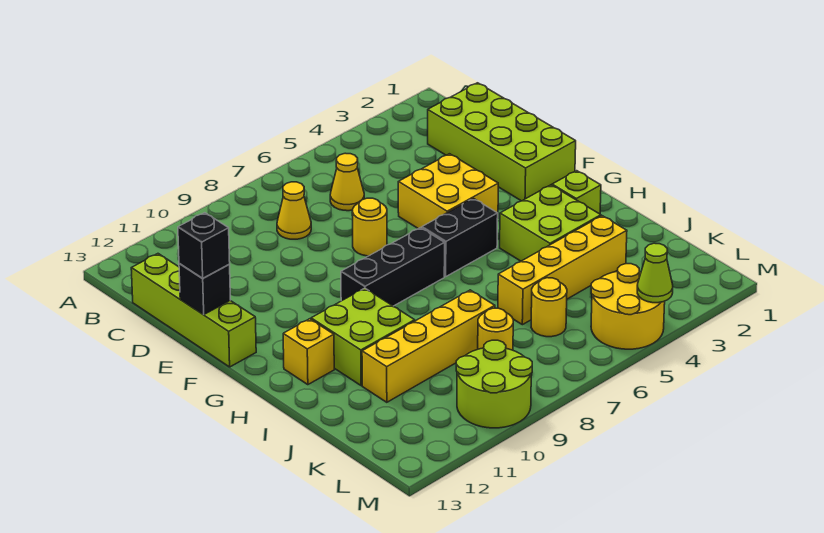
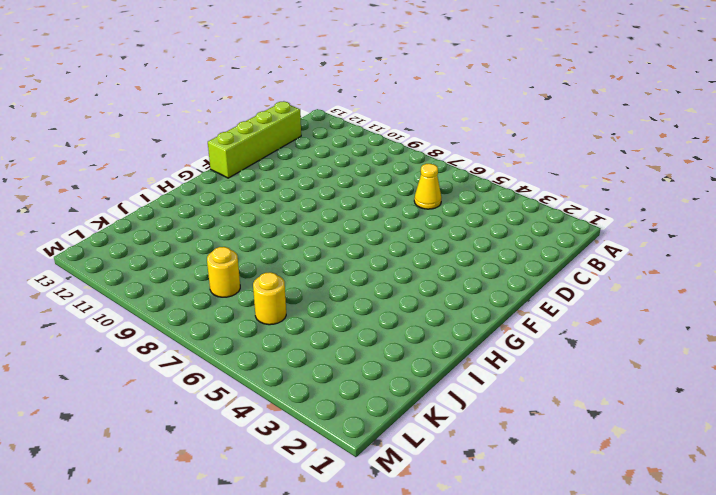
none -> lime 2x4 brick [428,83,576,201]
none -> yellow 1x1 cone [277,182,311,239]
none -> yellow 2x2 brick [398,154,498,229]

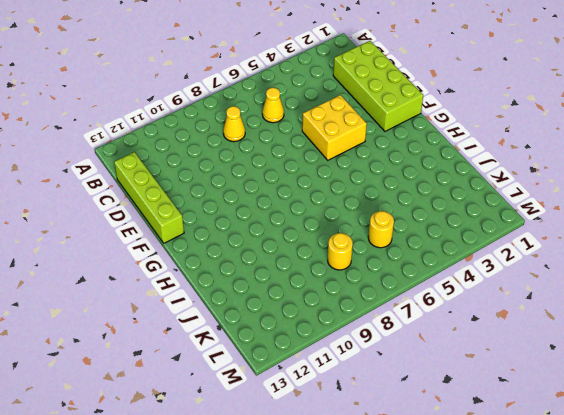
none -> yellow 1x1 round brick [352,198,387,256]
none -> black 1x2 brick [422,198,498,277]
none -> black 1x3 brick [341,228,445,306]

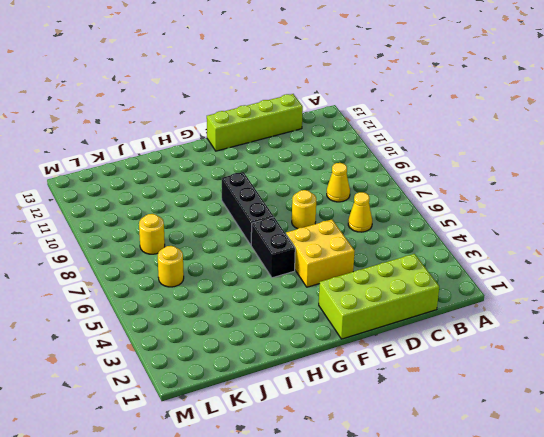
none -> lime 1x1 brick [552,171,601,214]
none -> lime 2x2 brick [500,185,601,261]
none -> lime 2x2 brick [311,288,415,386]

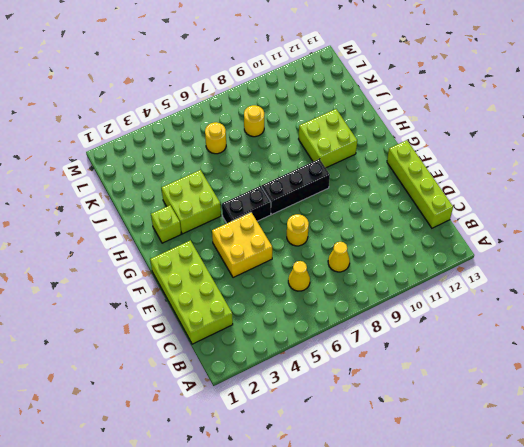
none -> yellow 1x1 brick [283,319,334,385]
none -> yellow 1x4 brick [498,216,627,325]
none -> yellow 1x4 brick [362,290,495,402]

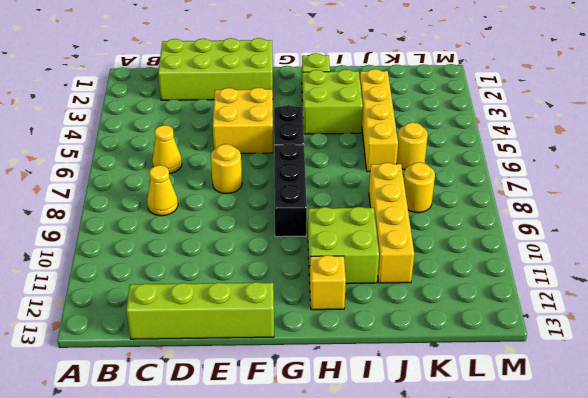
none -> yellow 2x2 round brick [591,264,665,349]
none -> lime 2x2 round brick [456,340,532,428]
none -> black 1x1 brick [179,264,230,315]

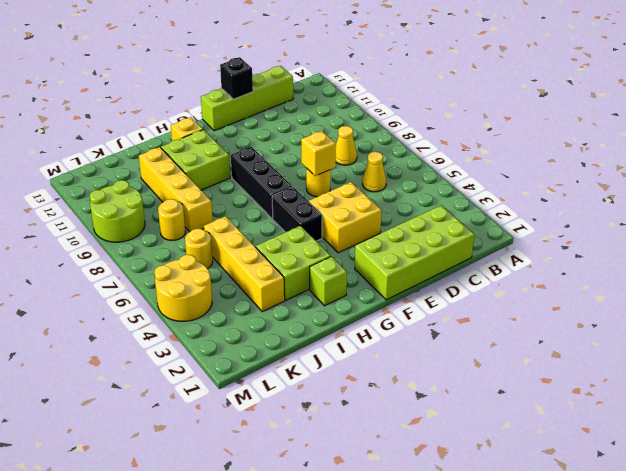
yellow 1x1 brick [301,131,336,176] -> none
none -> lime 1x1 cone [637,243,673,303]
none -> black 1x1 brick [178,213,230,278]

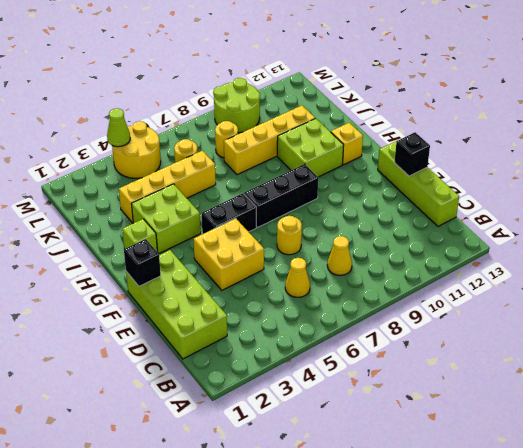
black 1x1 brick [124,239,161,286] -> black 1x1 brick moved to [178,213,230,278]

